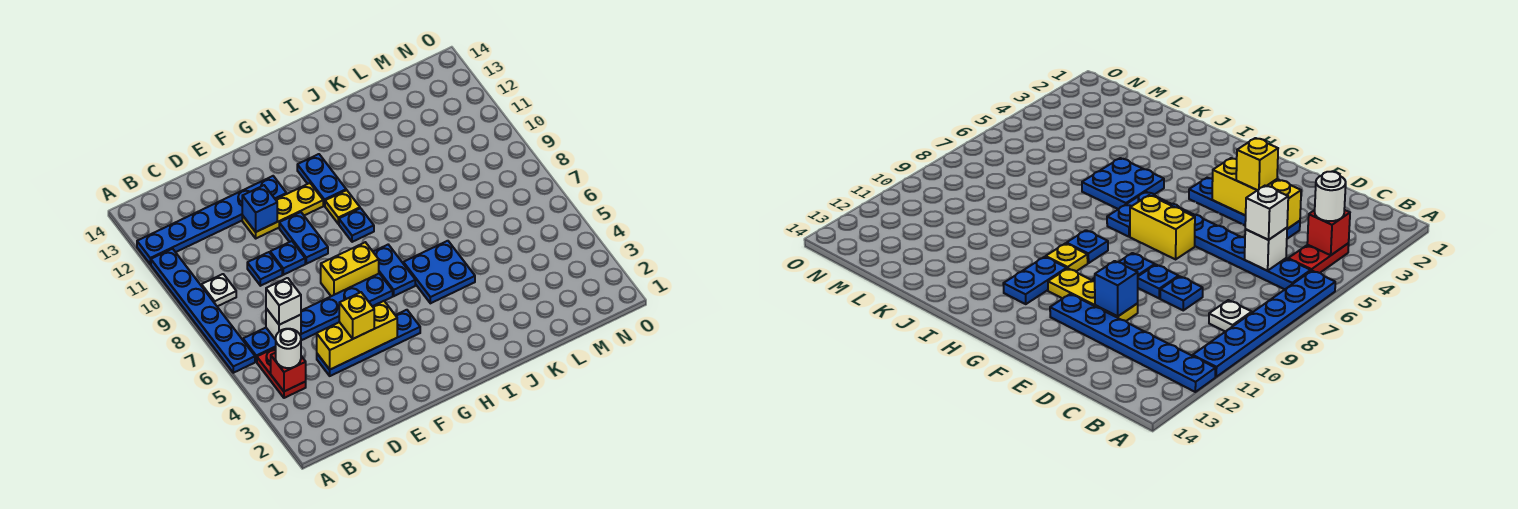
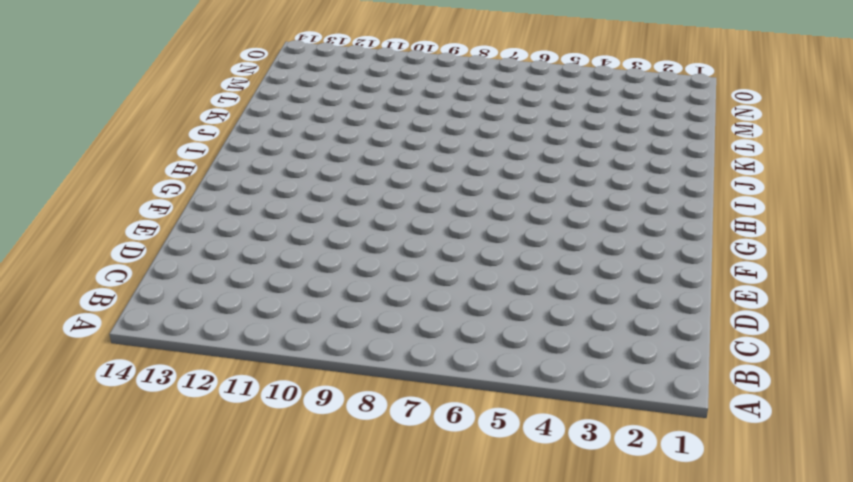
none -> blue 1x6 plate [151,249,255,373]
none -> blue 1x6 plate [137,176,287,264]
none -> red 1x2 plate [257,348,306,398]

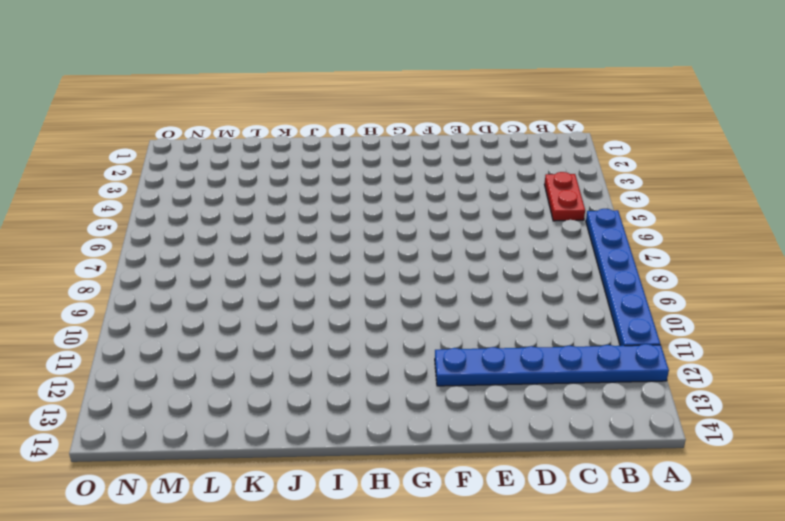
none -> blue 1x6 plate [243,274,393,362]
none -> white 1x1 plate [201,274,236,306]
none -> blue 1x4 plate [317,310,420,376]

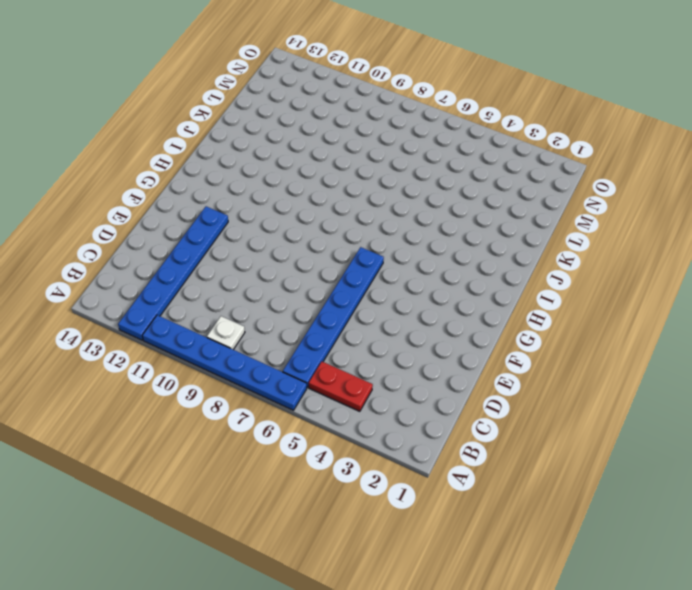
none -> blue 1x4 plate [317,310,420,376]
none -> blue 1x1 plate [247,252,282,286]
none -> blue 1x1 plate [270,241,305,275]

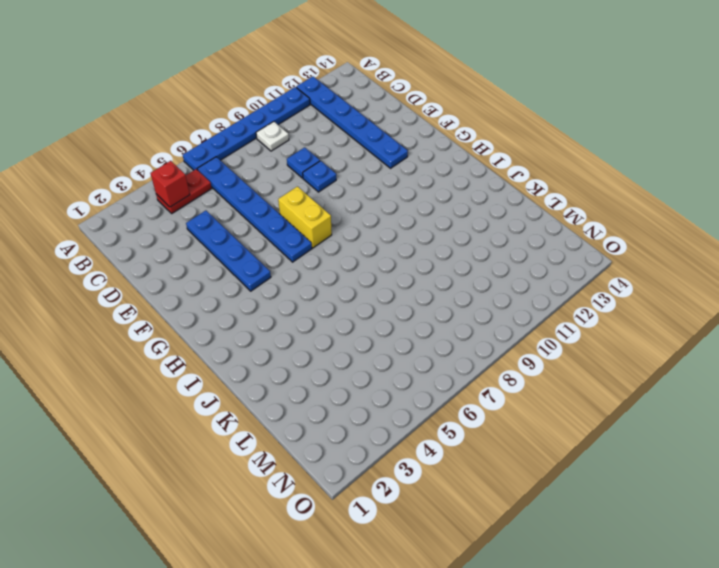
none -> yellow 1x3 plate [242,183,323,238]
none -> blue 1x2 plate [279,212,328,264]
none -> blue 1x2 plate [373,245,415,296]

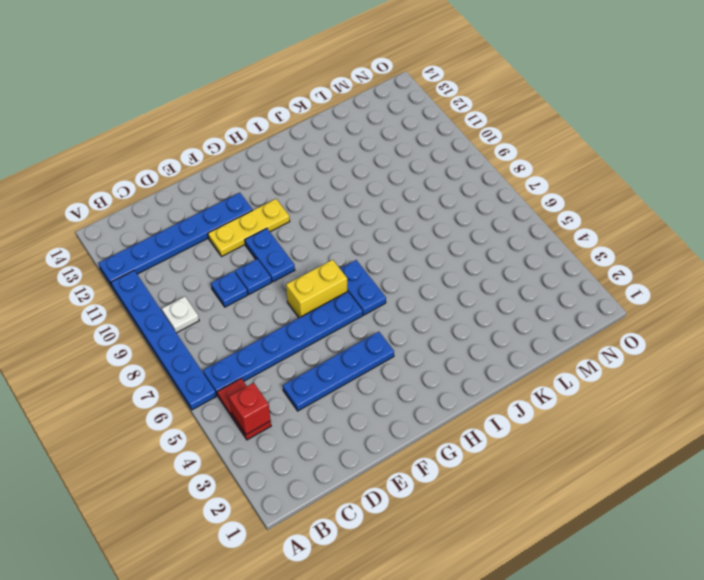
none -> blue 1x1 plate [339,208,374,242]
none -> yellow 1x1 plate [325,190,360,224]
none -> blue 1x2 plate [297,154,346,206]

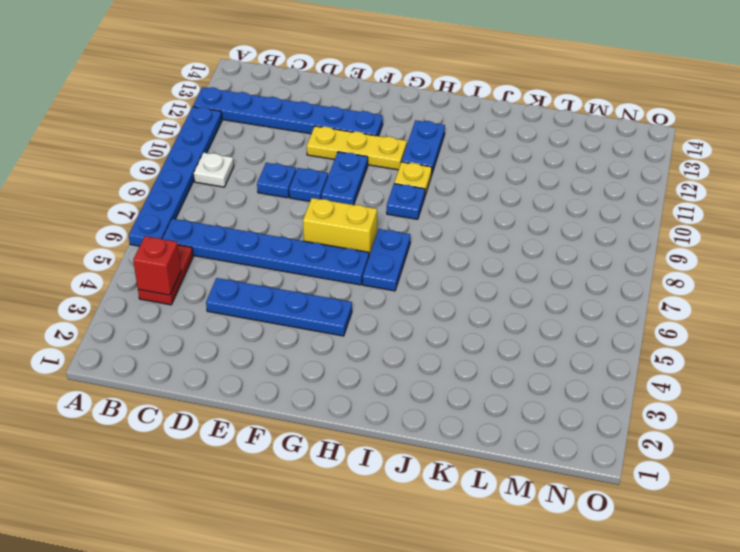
none -> blue 2x2 plate [403,241,475,303]
none -> white 1x1 brick [266,308,301,340]
none -> yellow 1x3 brick [317,301,397,369]

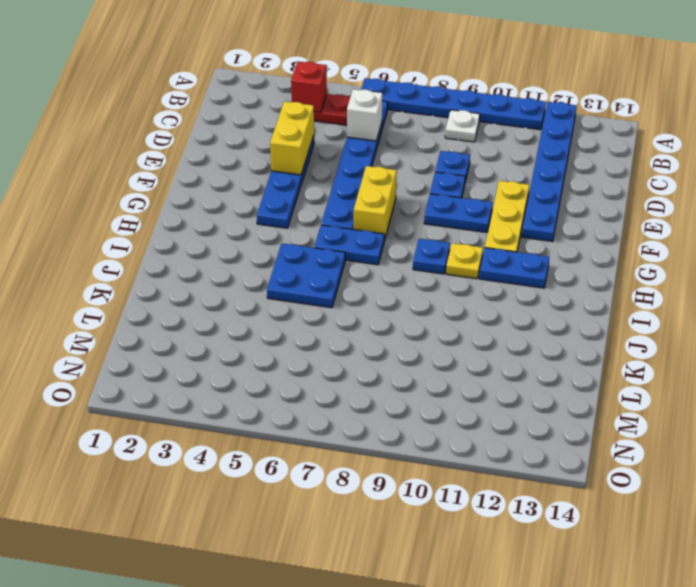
yellow 1x2 brick [270,102,314,175] -> yellow 1x3 brick [317,301,397,369]
none -> blue 1x1 brick [242,185,277,232]
none -> white 1x1 round brick [276,329,301,368]
none -> white 1x1 brick [266,278,301,325]

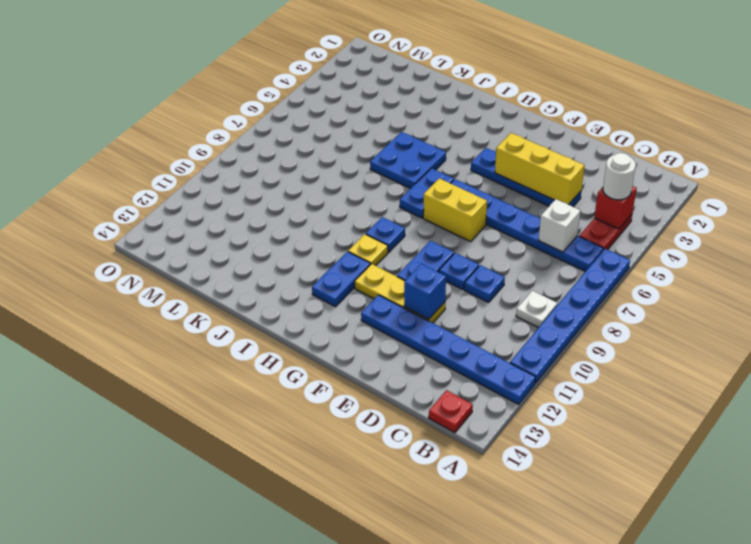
red 1x1 plate [429,390,473,433] -> none
none -> white 1x1 brick [266,278,301,325]
none -> yellow 1x1 brick [339,292,374,339]

